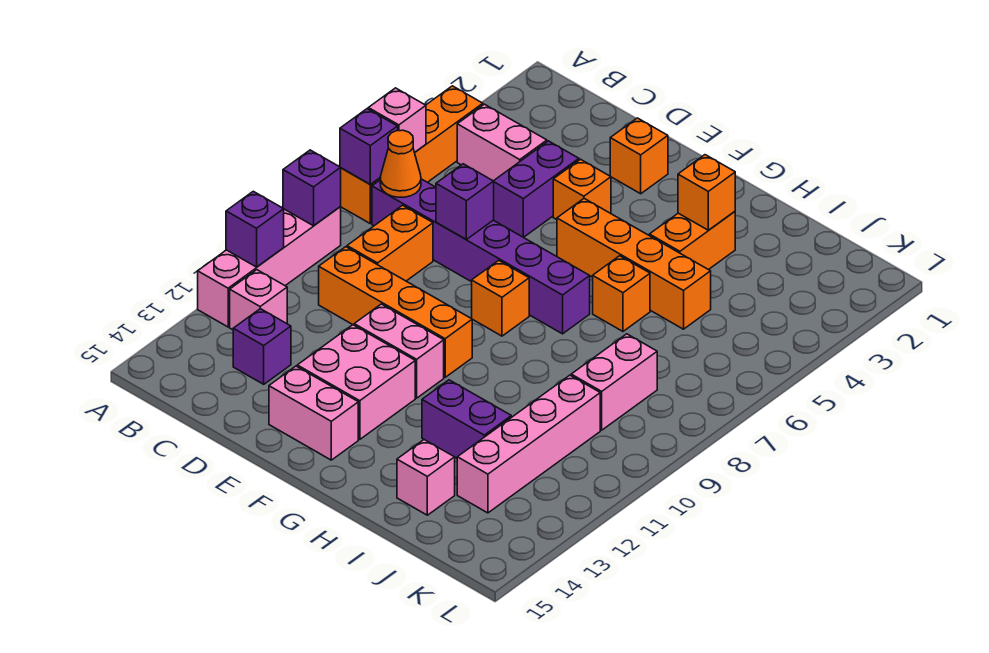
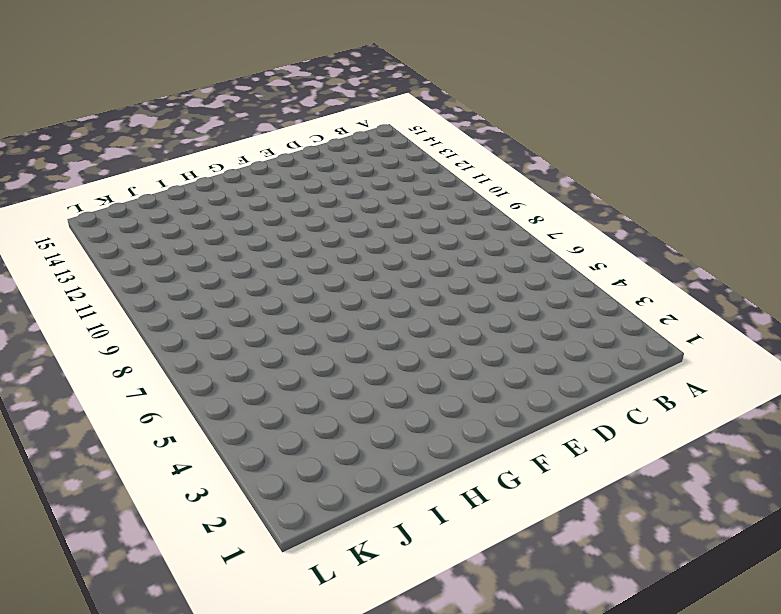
none -> orange 1x4 brick [340,86,483,224]
none -> pink 1x4 brick [198,207,341,327]
none -> pink 1x2 brick [457,104,547,181]

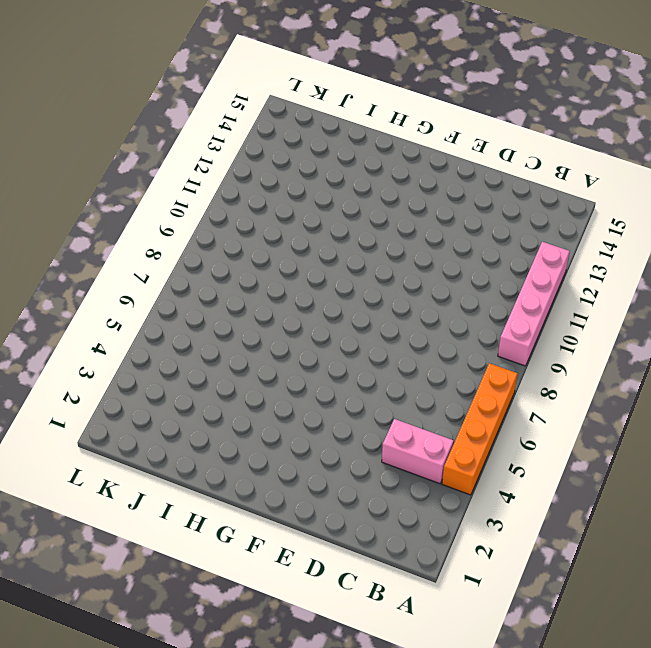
none -> purple 1x6 brick [372,179,590,334]
none -> pink 1x1 brick [230,270,287,330]
none -> orange 1x2 brick [347,205,433,281]

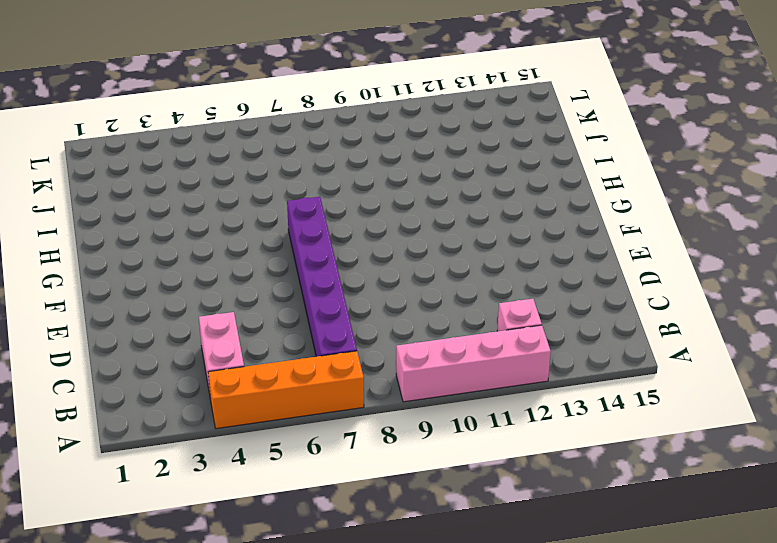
none -> orange 1x2 brick [347,205,433,281]
none -> orange 1x4 brick [319,247,472,377]
none -> purple 1x1 brick [233,309,291,384]

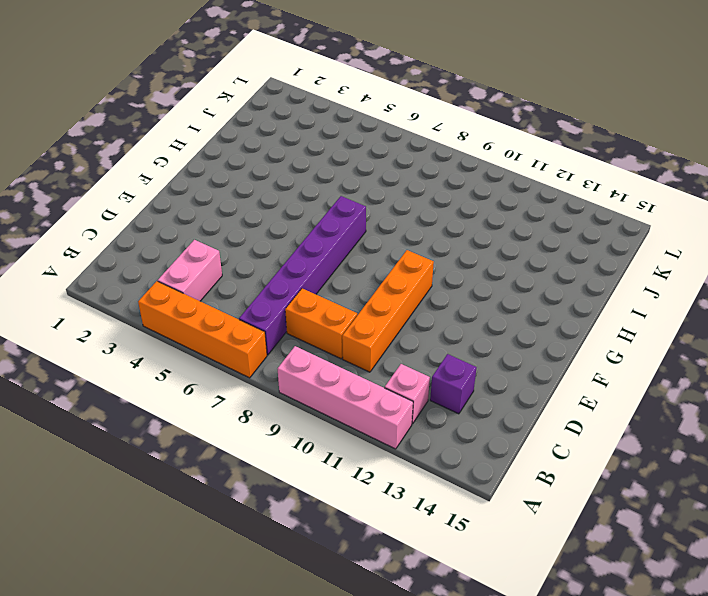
none -> purple 1x2 brick [494,141,579,237]
none -> orange 1x1 brick [610,118,668,194]
none -> orange 1x1 brick [553,159,611,220]

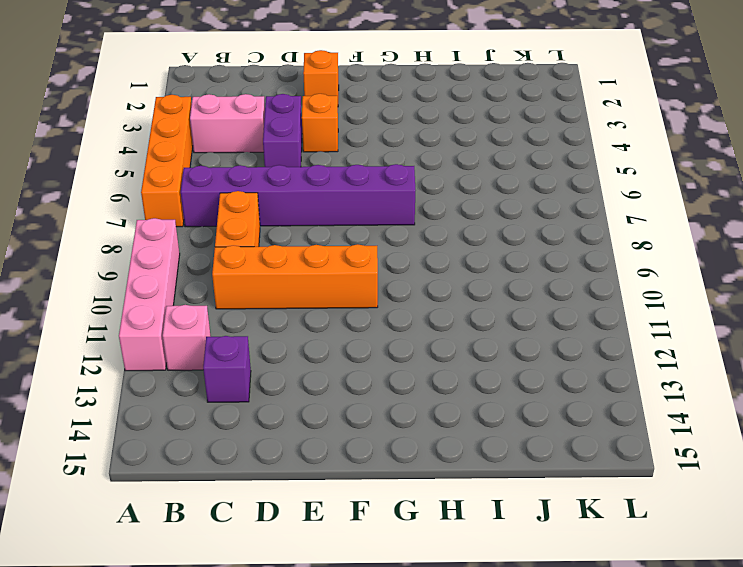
none -> pink 1x2 brick [354,304,444,398]
none -> pink 2x2 brick [297,325,415,439]
none -> pink 1x2 brick [269,366,358,460]

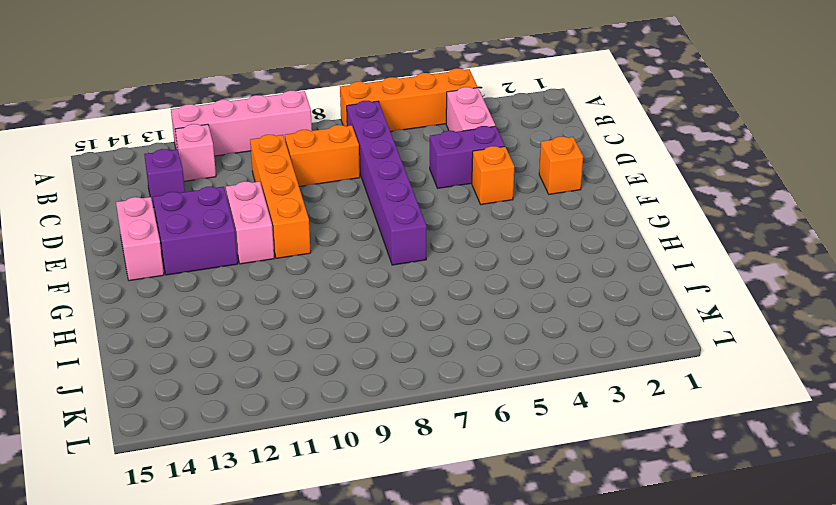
purple 2x2 brick [153,187,238,275] -> pink 2x2 brick [297,325,415,439]
none -> orange 1x4 brick [557,199,711,329]
none -> orange 1x1 brick [472,260,529,336]
none -> orange 1x2 brick [649,211,735,270]

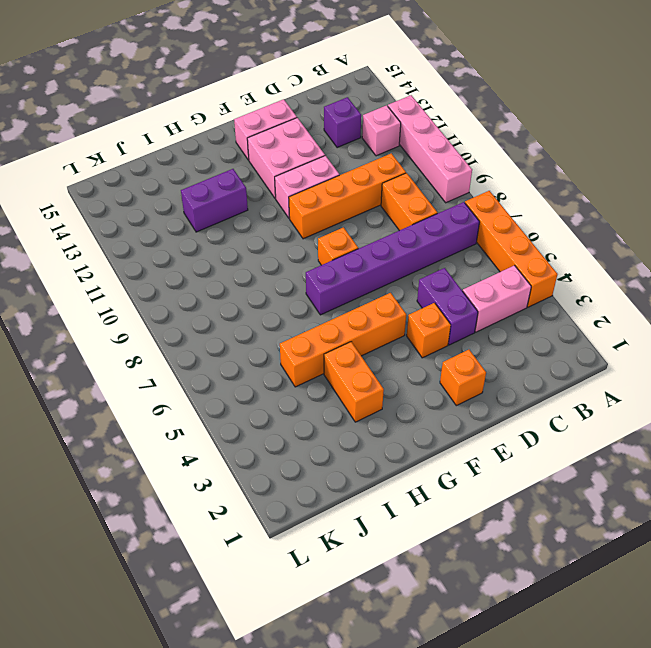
none -> orange 1x1 brick [593,256,650,331]
none -> pink 1x1 brick [397,440,455,515]
none -> pink 1x2 brick [571,334,657,430]

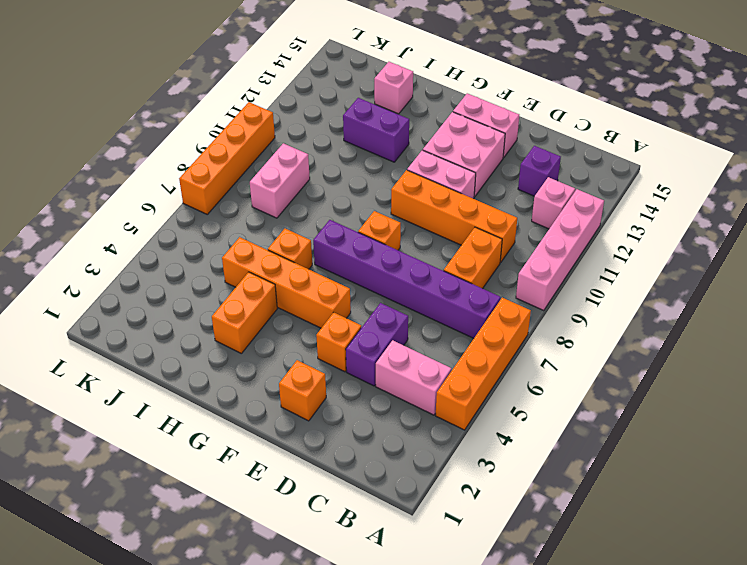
orange 1x4 brick [179,102,275,214] -> none
none -> pink 1x4 brick [457,375,600,513]
none -> pink 1x1 brick [368,88,426,152]
none -> purple 1x1 brick [340,109,398,184]

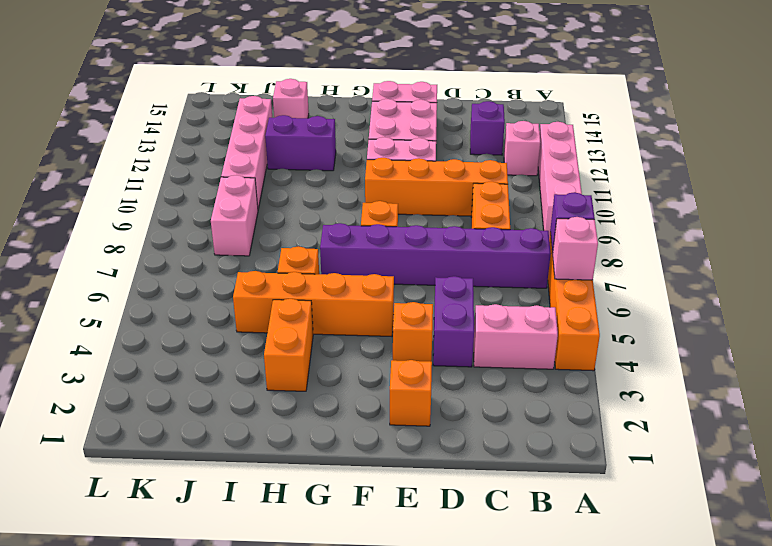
none -> purple 1x1 brick [283,150,341,226]
none -> purple 1x1 brick [226,191,284,267]
none -> orange 1x1 cone [380,130,421,197]

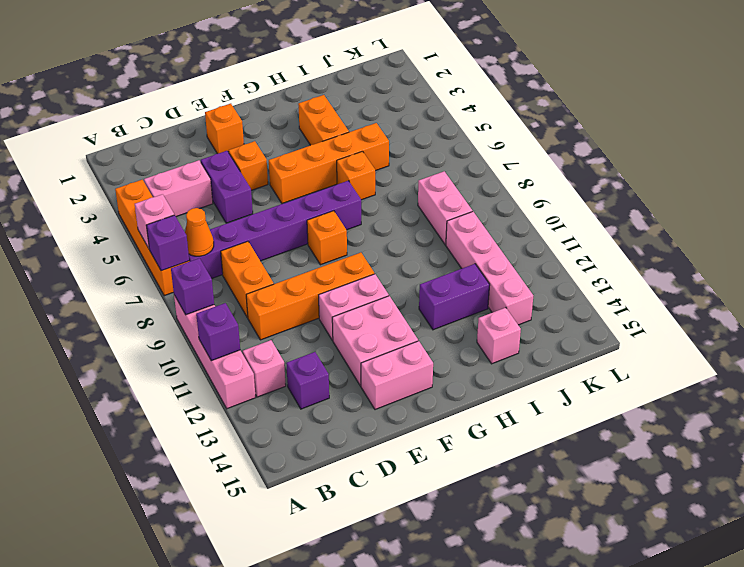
none -> purple 1x1 brick [436,164,494,239]
none -> orange 1x1 brick [678,155,735,230]

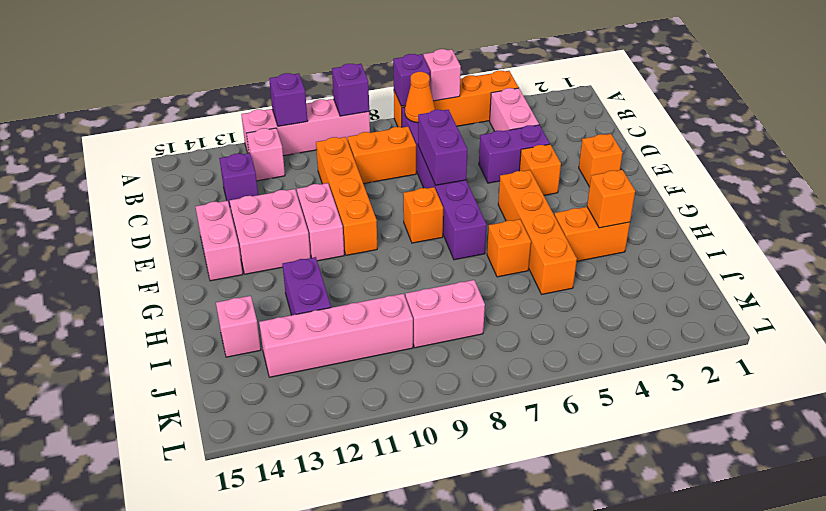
purple 1x2 brick [418,110,467,185] -> purple 1x1 brick [436,164,494,239]

